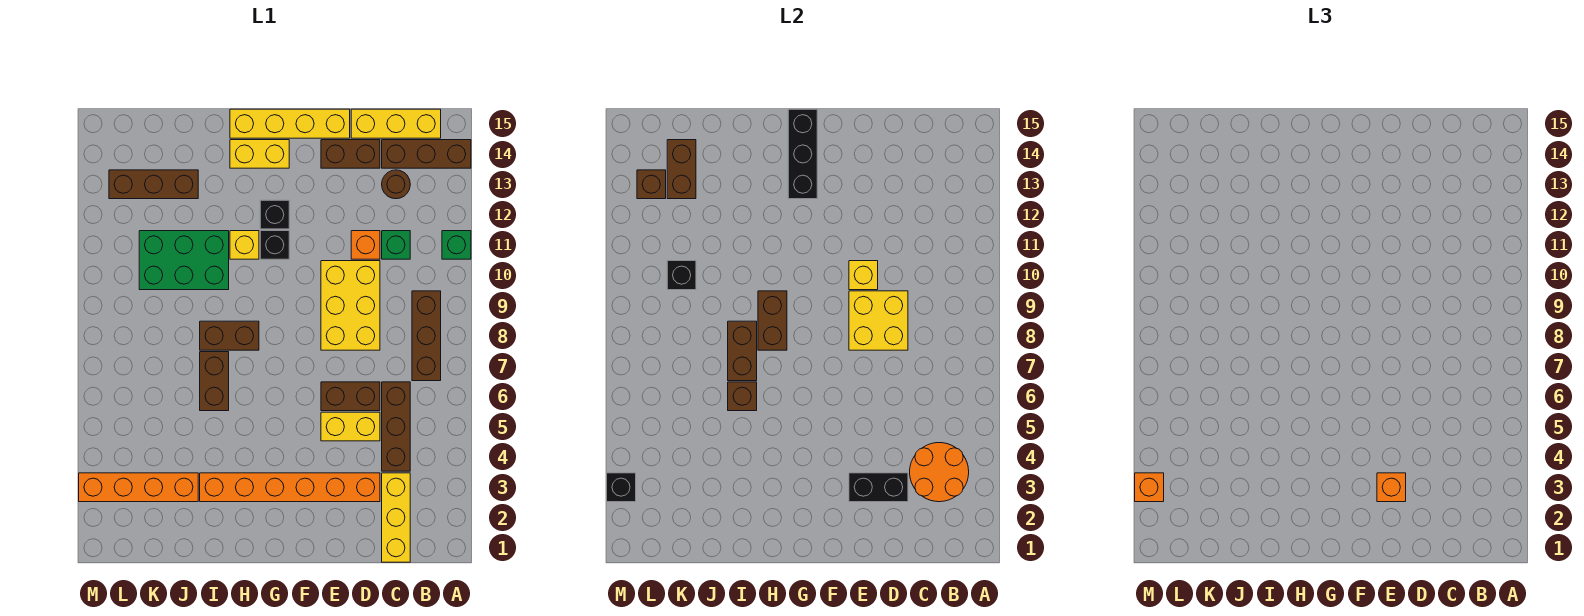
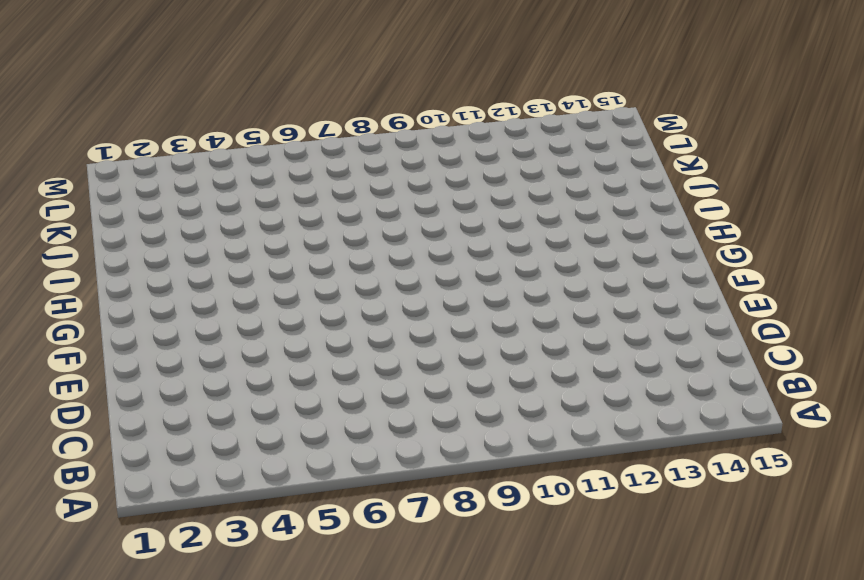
none -> green 1x1 brick [442,231,471,259]
none -> brown 1x3 brick [382,140,471,168]
none -> brown 1x3 brick [412,291,441,381]
none -> yellow 1x3 brick [351,109,441,138]

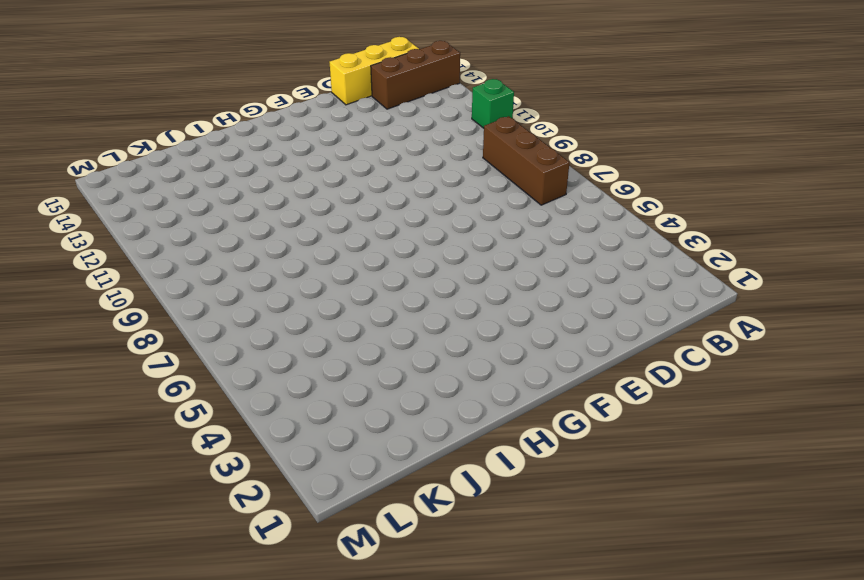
none -> yellow 1x3 brick [382,473,410,562]
none -> brown 1x3 brick [382,382,410,471]
none -> green 1x1 brick [382,231,410,259]
none -> brown 1x1 round brick [382,170,410,199]

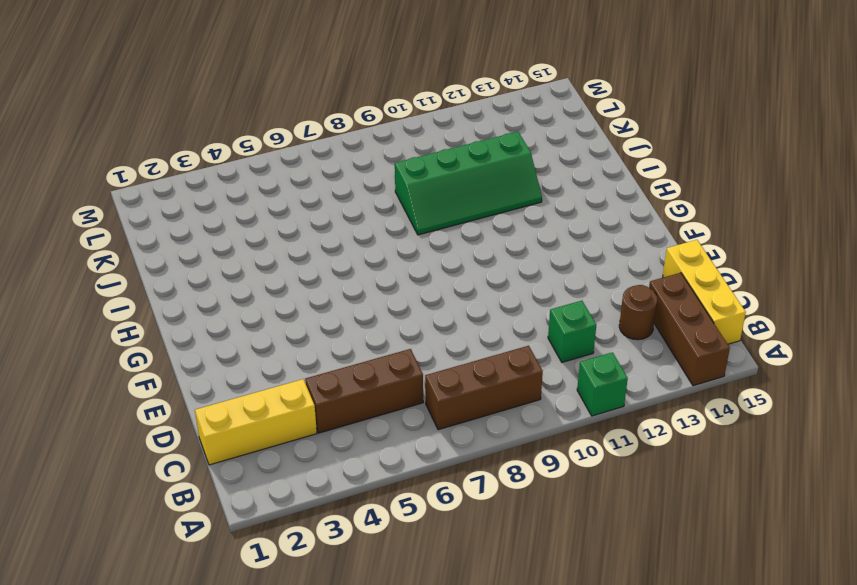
green 2x4 slope [395,132,542,235] -> green 2x3 brick [139,231,229,290]
none -> orange 1x6 brick [200,473,380,502]
none -> yellow 1x2 brick [321,412,380,441]
none -> brown 1x2 brick [321,382,380,411]
none -> yellow 2x3 brick [321,261,380,350]

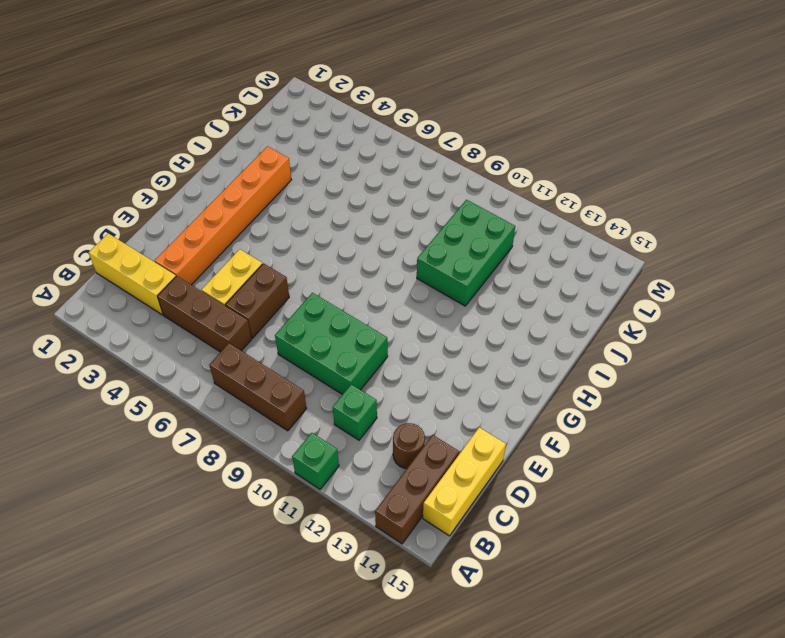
green 2x3 brick [275,293,388,395] -> yellow 2x3 brick [321,261,380,350]
none -> orange 1x1 brick [351,231,380,259]
none -> brown 1x2 brick [321,140,380,168]
none -> yellow 1x4 brick [230,109,350,138]
none -> black 1x1 brick [260,231,289,259]

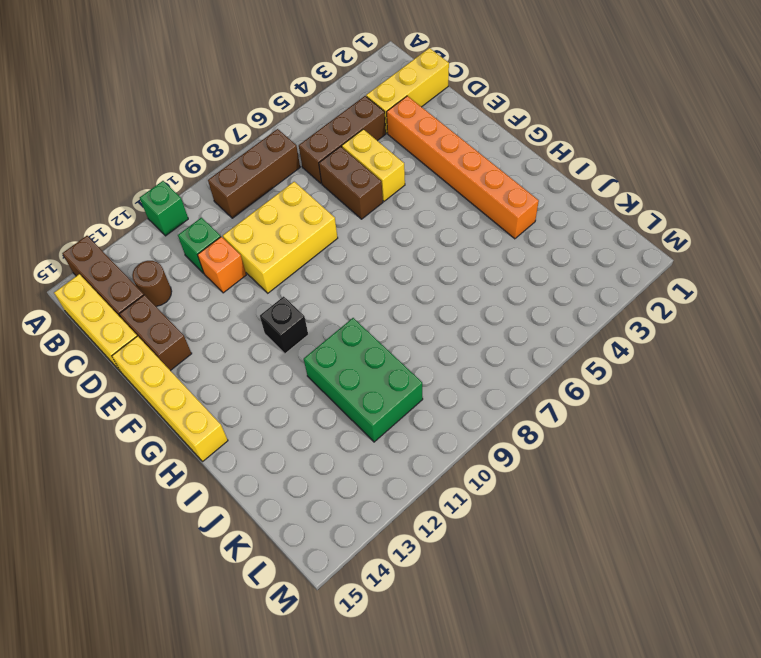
none -> black 1x1 brick [260,200,289,229]
none -> yellow 1x2 brick [230,140,289,168]
none -> brown 1x2 brick [200,321,259,350]
none -> yellow 1x1 brick [230,231,259,259]

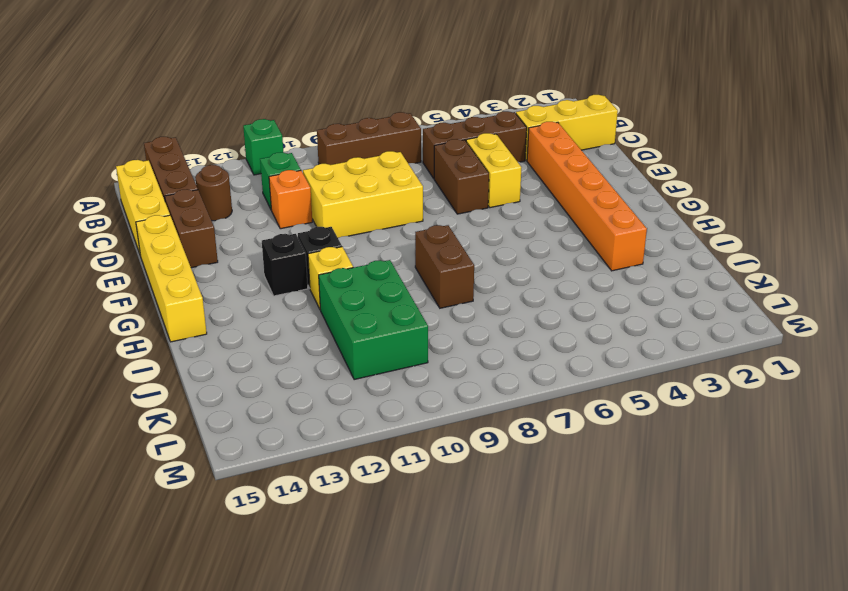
none -> yellow 1x2 brick [230,140,289,168]
none -> brown 1x2 brick [200,352,229,411]
none -> orange 1x4 brick [79,473,198,502]
none -> brown 1x3 brick [109,170,198,199]

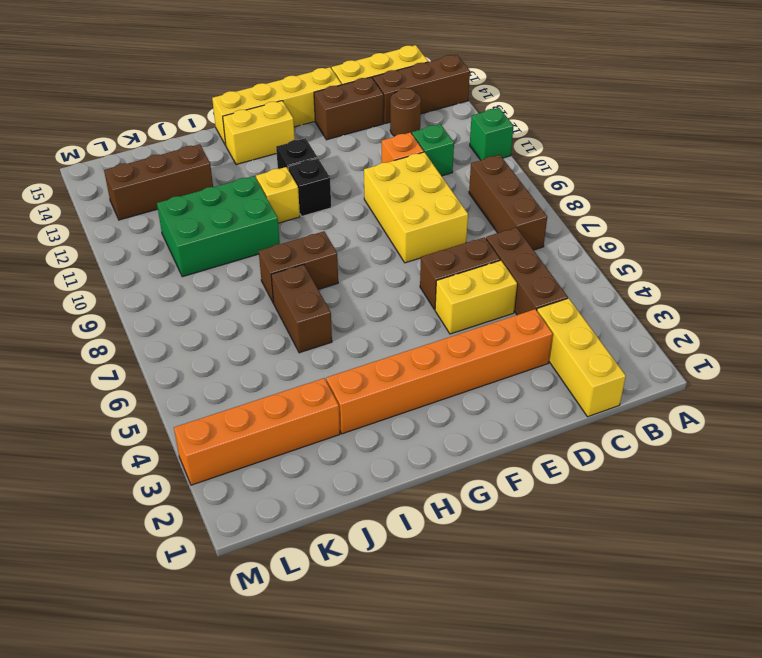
none -> orange 2x2 round brick [910,443,969,502]
none -> black 1x2 brick [849,473,908,502]
none -> yellow 2x2 brick [849,291,908,350]
none -> yellow 1x1 brick [849,261,878,290]

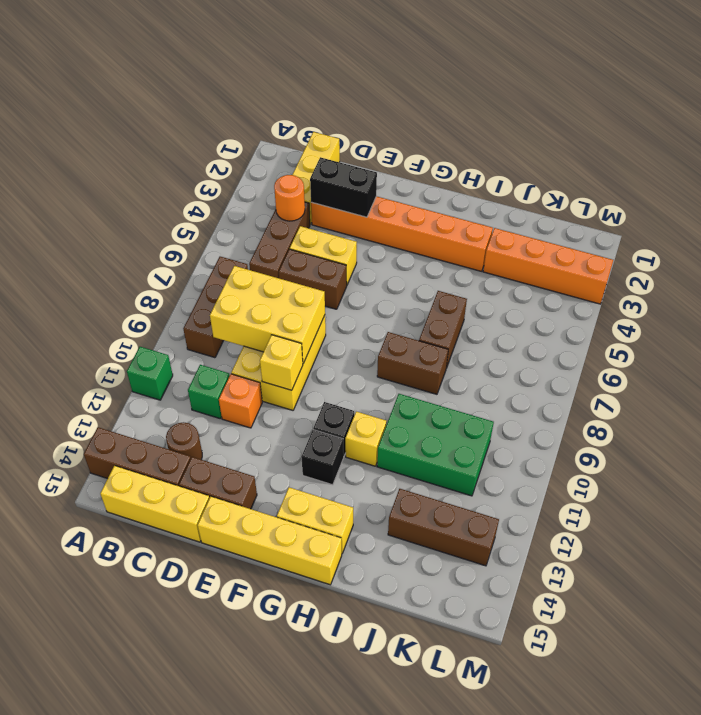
orange 1x1 round brick [274,175,305,221] -> orange 2x2 round brick [910,443,969,502]
yellow 2x3 brick [210,266,325,363] -> yellow 2x2 brick [849,291,908,350]
none -> black 1x3 brick [788,109,817,199]
none -> brown 1x2 brick [758,291,787,350]
none -> brown 1x1 brick [728,382,757,411]
none -> brown 1x2 brick [728,321,757,381]

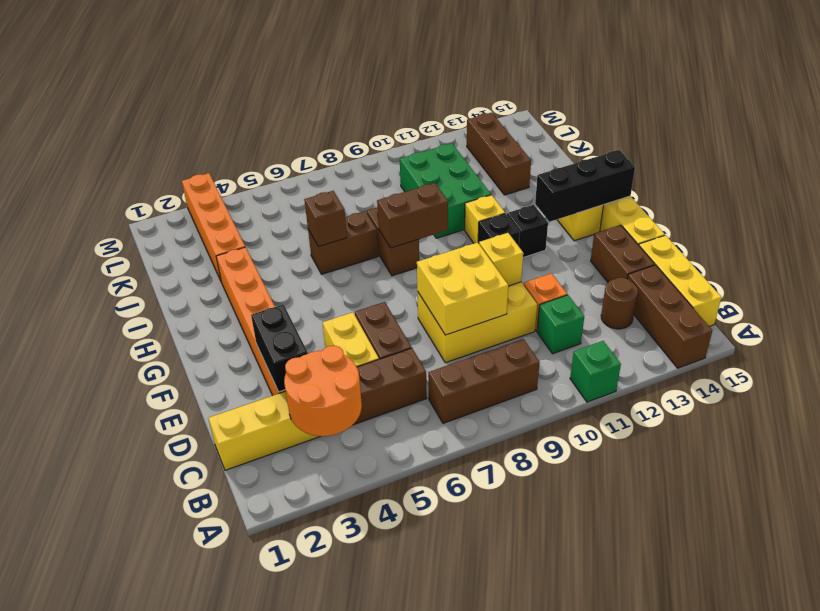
none -> brown 1x2 brick [728,321,757,381]
none -> black 1x1 brick [667,261,696,290]
none -> brown 1x2 brick [667,140,696,199]
none -> brown 1x1 brick [637,170,666,199]

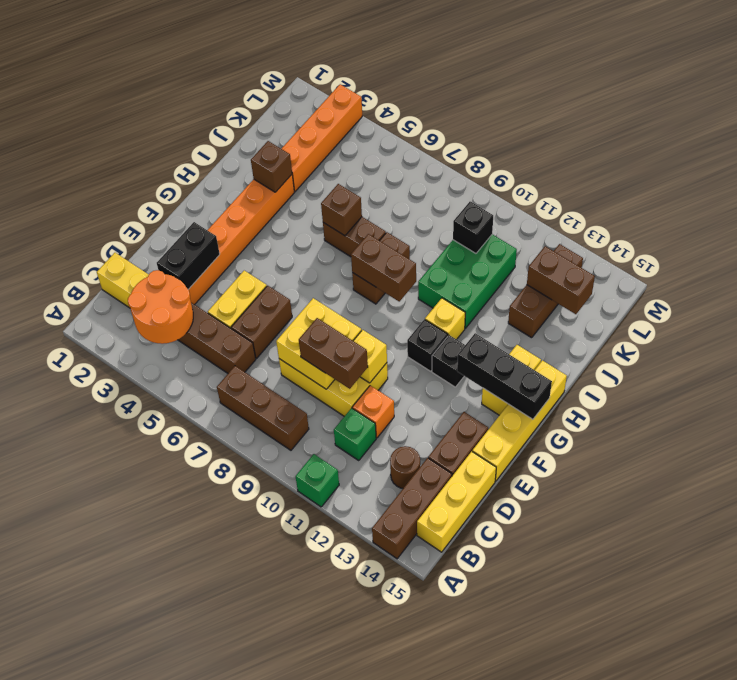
brown 1x2 brick [299,318,368,389] -> brown 1x2 brick moved to [728,321,757,381]
brown 1x1 brick [251,141,292,192] -> brown 1x1 brick moved to [637,170,666,199]
none -> black 1x1 brick [607,473,636,502]
none -> orange 1x1 brick [1377,473,1406,502]
none -> orange 1x1 brick [1135,473,1164,502]

